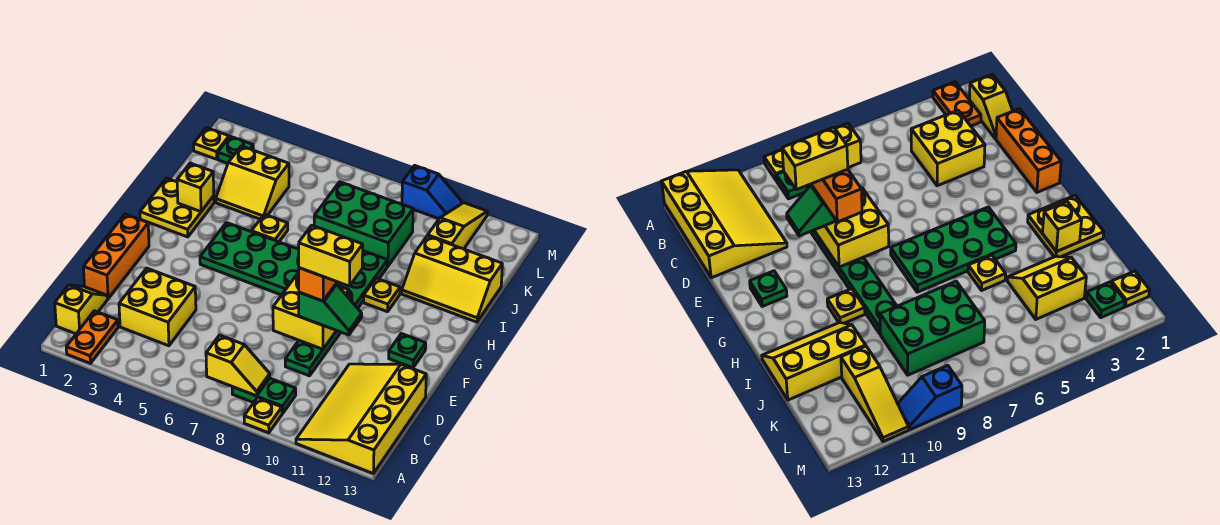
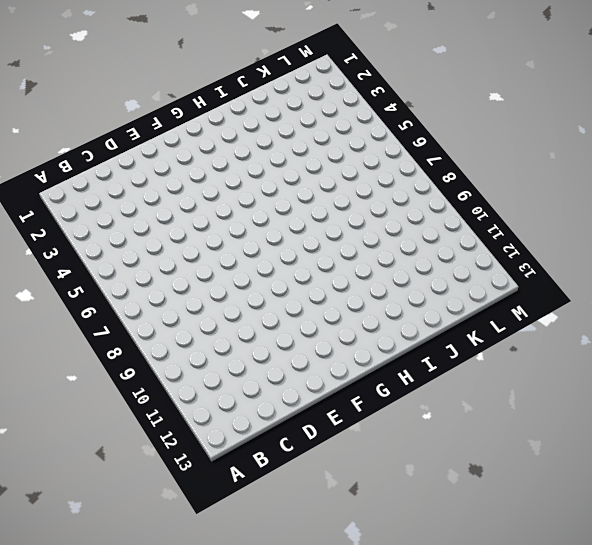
none -> orange 1x2 plate [66,311,118,363]
none -> yellow 1x1 plate [244,398,282,433]
none -> yellow 3x4 slope [296,364,426,474]

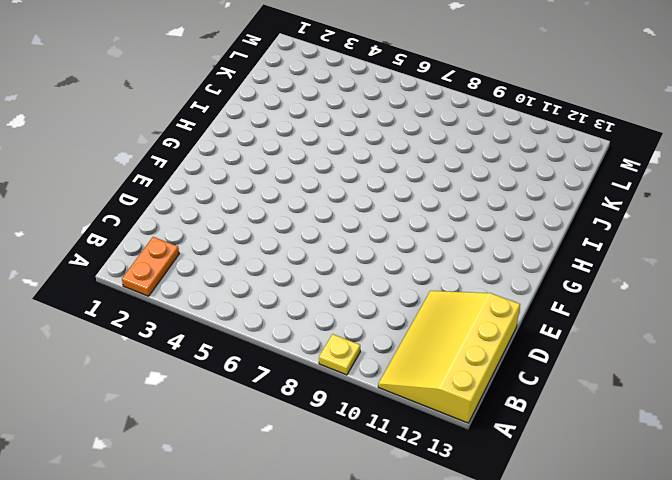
none -> yellow 1x2 slope [55,285,108,334]
none -> green 1x2 plate [232,378,296,414]
none -> yellow 2x2 brick [119,268,196,346]

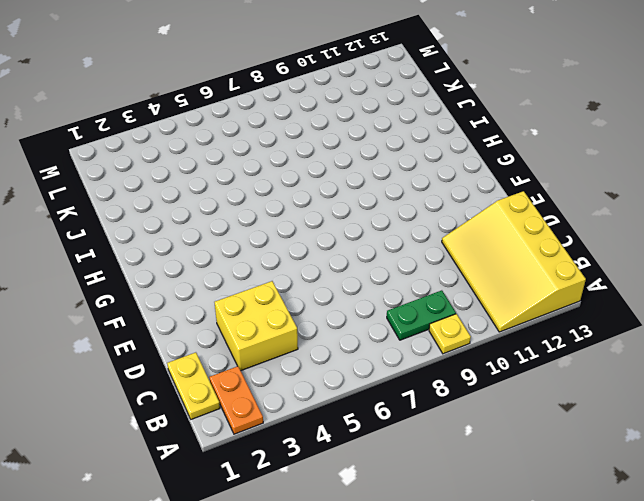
yellow 1x2 plate [167,352,220,419] -> yellow 1x2 slope [55,285,108,334]
none -> orange 1x3 brick [83,214,149,299]
none -> green 1x6 plate [285,251,388,376]
none -> green 1x1 plate [389,334,426,368]

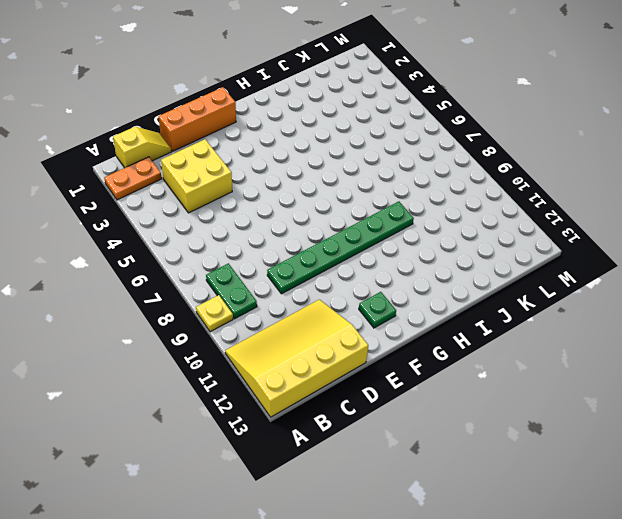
none -> green 2x4 plate [200,223,299,295]
none -> yellow 2x2 plate [140,178,214,237]
none -> yellow 1x1 plate [364,278,400,312]

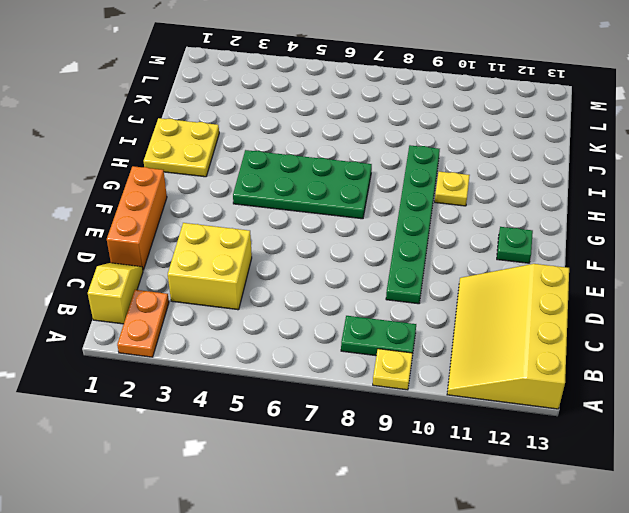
none -> yellow 1x1 plate [252,214,288,242]
none -> yellow 2x3 slope [402,236,502,322]
none -> yellow 2x2 slope [216,146,289,219]

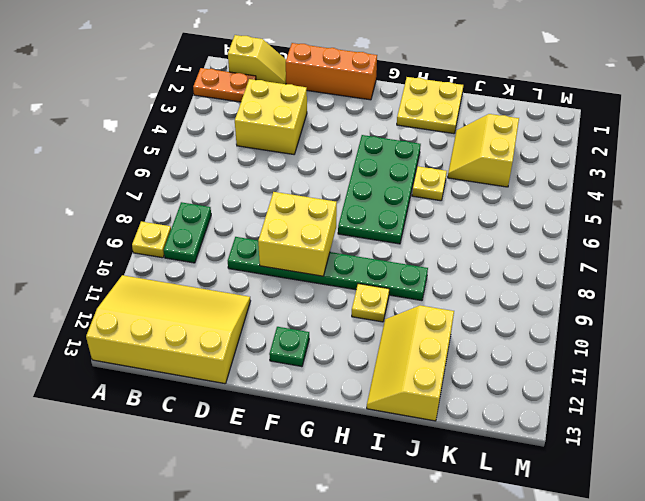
none -> green 2x3 brick [314,182,413,266]
none -> yellow 1x3 slope [428,203,487,249]
none -> yellow 1x1 plate [194,128,229,159]

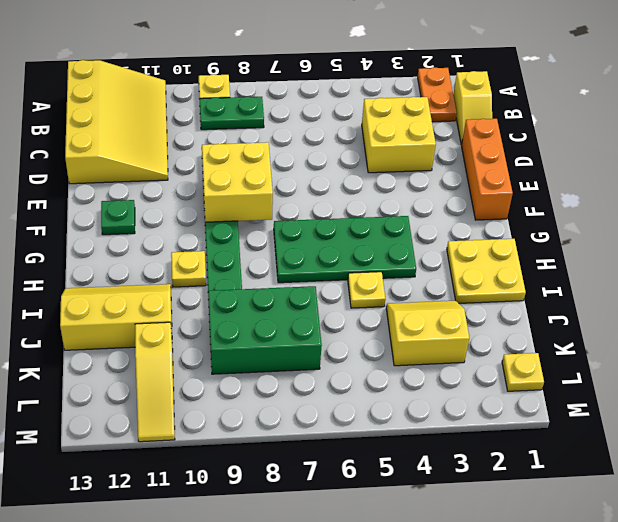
none -> green 1x1 plate [218,136,253,163]
none -> blue 1x2 slope [402,165,462,219]
none -> yellow 1x2 slope [206,335,270,396]

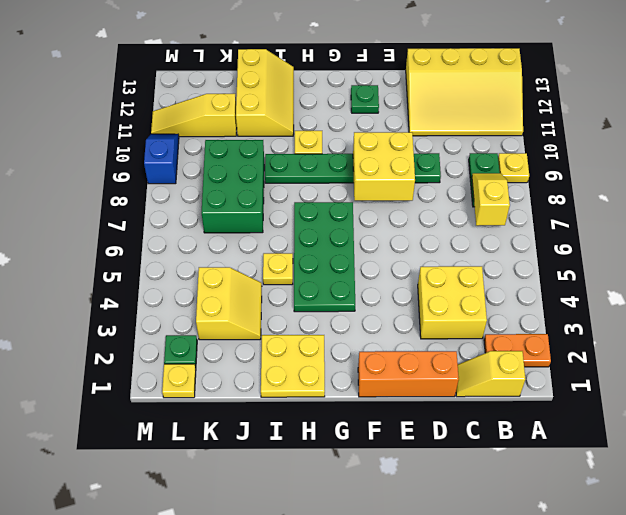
none -> yellow 1x1 brick [177,163,214,212]
none -> green 1x2 slope [299,284,362,335]
none -> orange 1x2 brick [299,268,337,301]

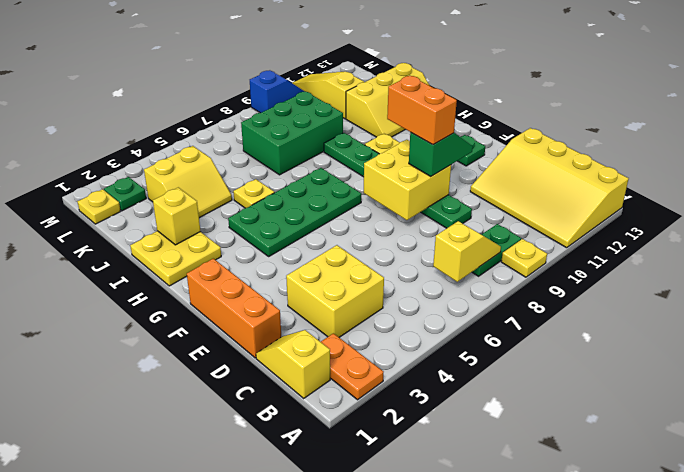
none -> yellow 1x2 brick [299,225,363,286]

